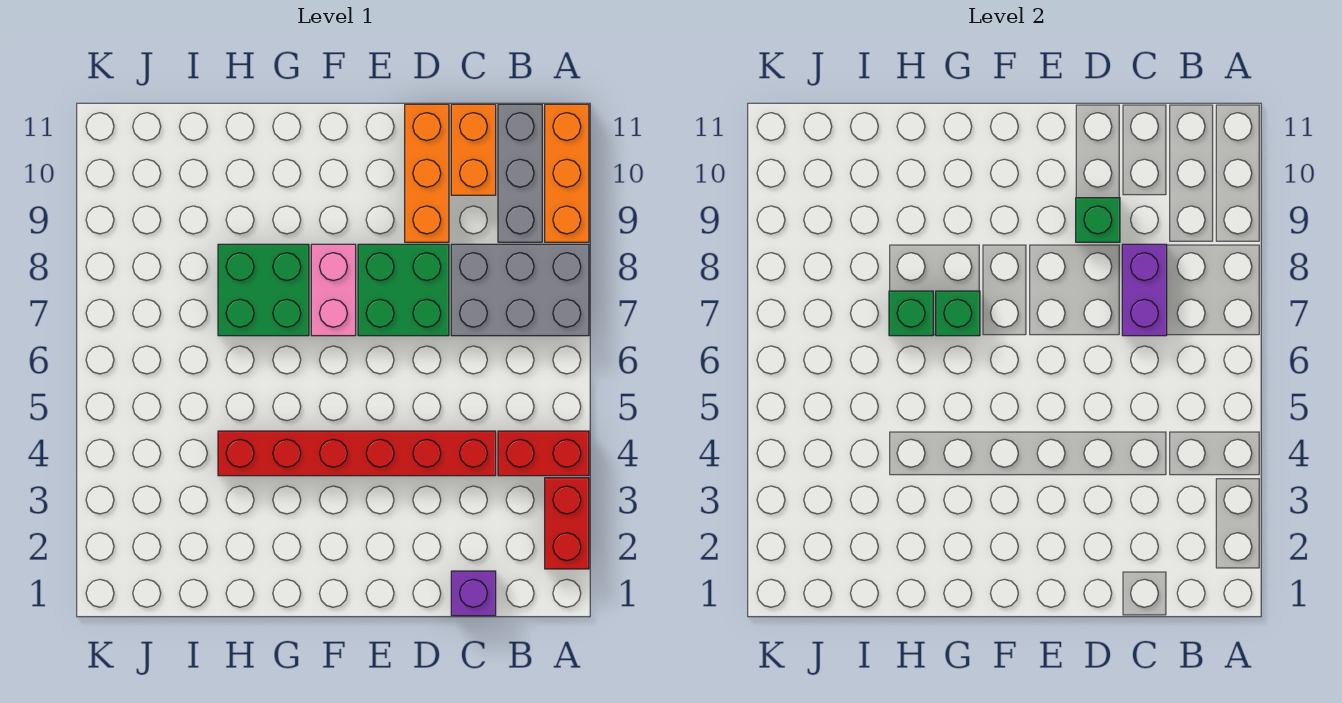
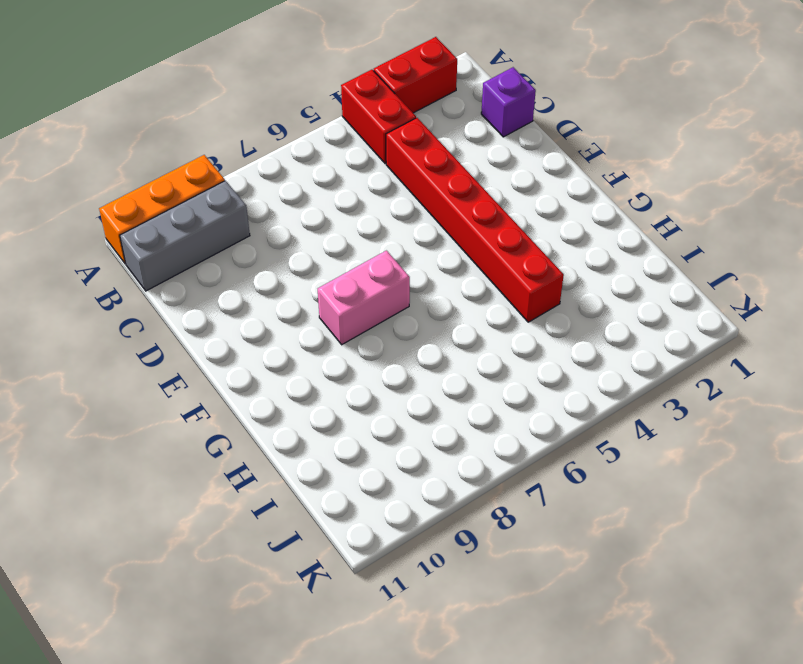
none -> grey 2x3 brick [451,244,589,336]
none -> orange 1x2 brick [451,104,496,195]
none -> green 2x2 brick [358,244,449,336]

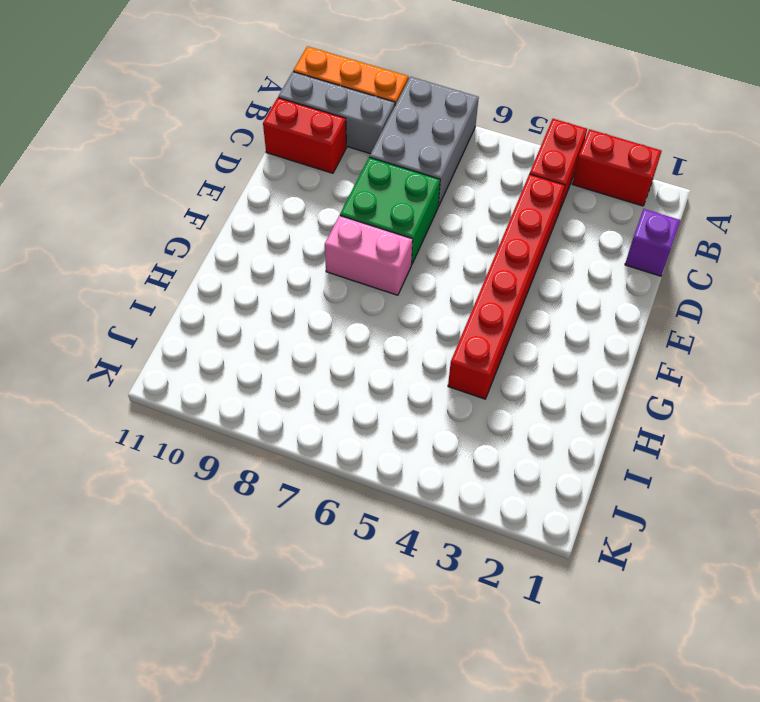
red 1x2 brick [263,98,346,173] -> orange 1x2 brick [451,104,496,195]
none -> orange 1x3 brick [405,104,449,242]
none -> green 2x2 brick [218,244,309,336]
none -> purple 1x2 brick [1122,244,1167,336]

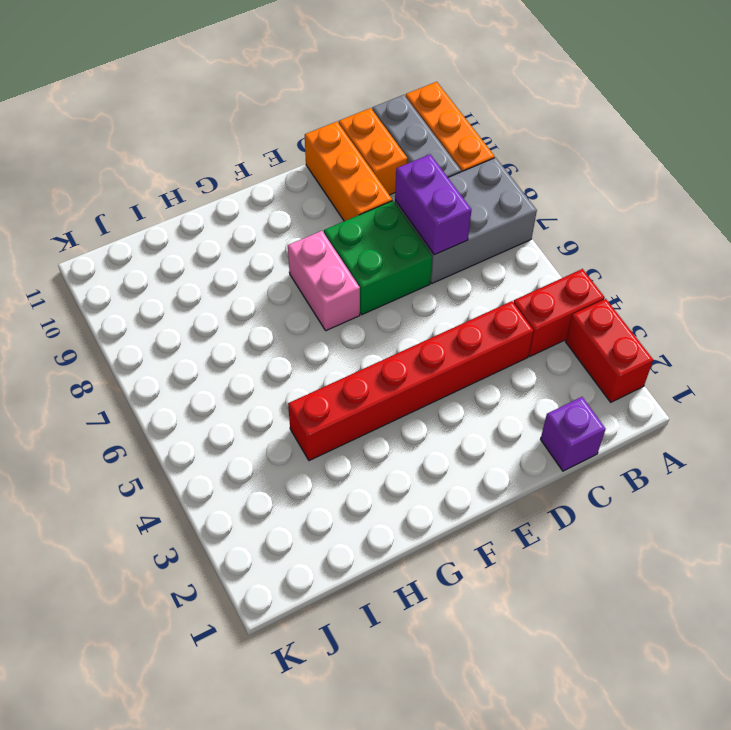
none -> green 2x2 brick [218,244,309,336]
none -> green 1x1 brick [1076,198,1120,242]
none -> green 1x1 brick [936,291,980,336]

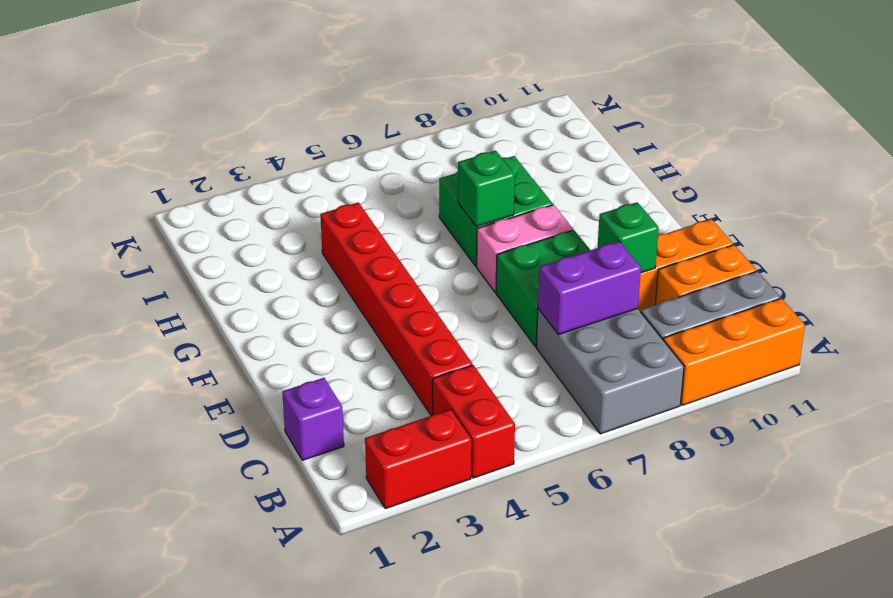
none -> green 1x1 brick [889,291,933,336]

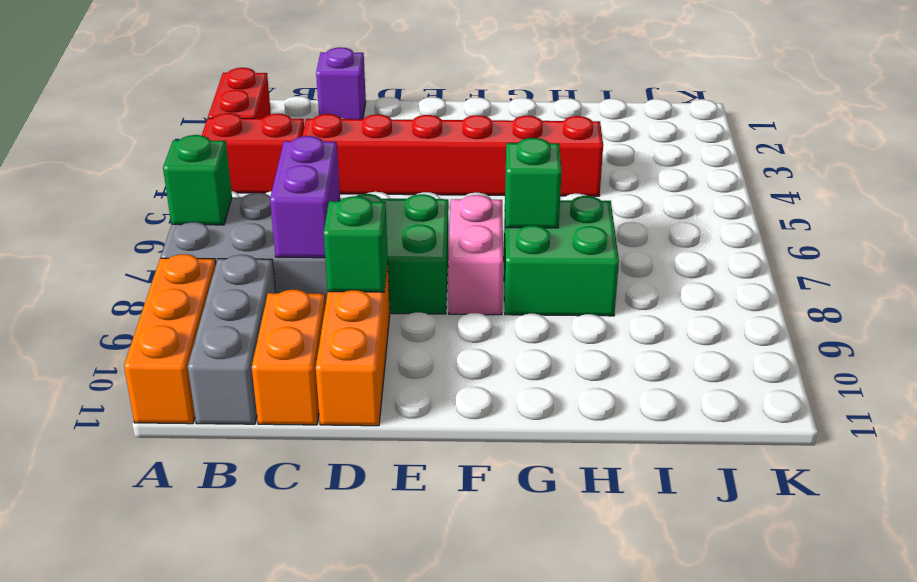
green 1x1 brick [163,135,232,225] -> green 1x1 brick moved to [889,291,933,336]

